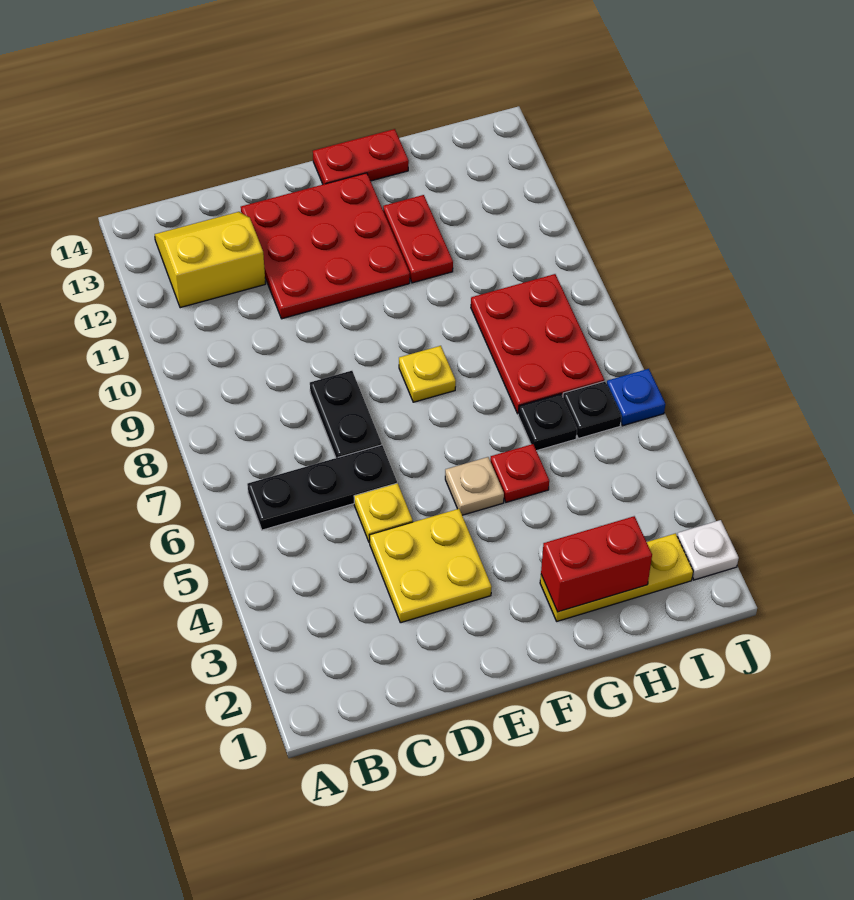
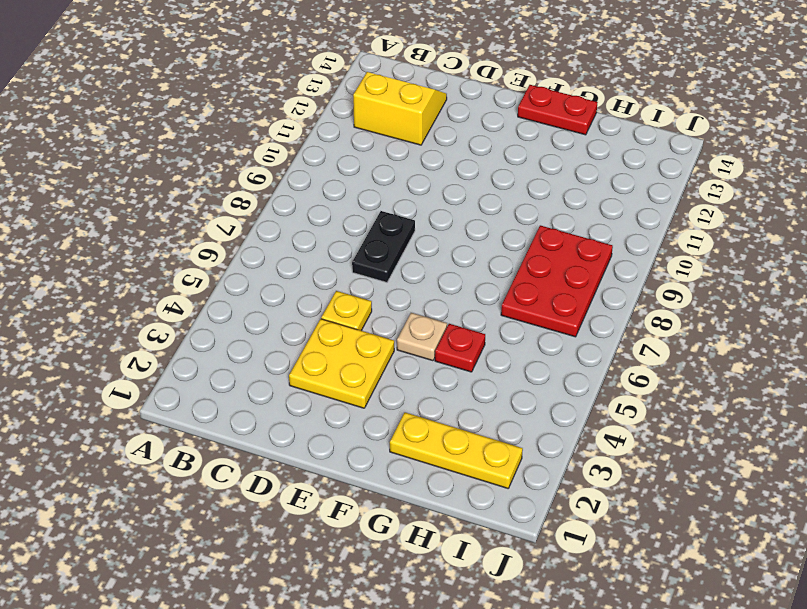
none -> black 1x3 plate [247,445,397,530]
none -> red 3x3 plate [241,173,410,319]
none -> yellow 1x1 plate [399,346,456,402]

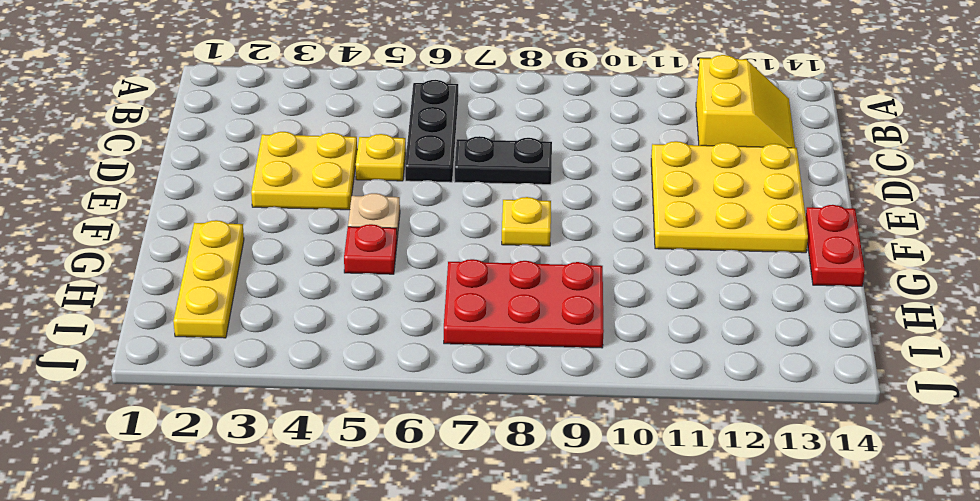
yellow 3x3 plate [651,141,808,253] -> red 3x3 plate [241,173,410,319]
none -> red 1x2 plate [383,195,453,283]
none -> black 1x1 plate [518,394,577,451]
none -> black 1x1 plate [563,381,621,438]

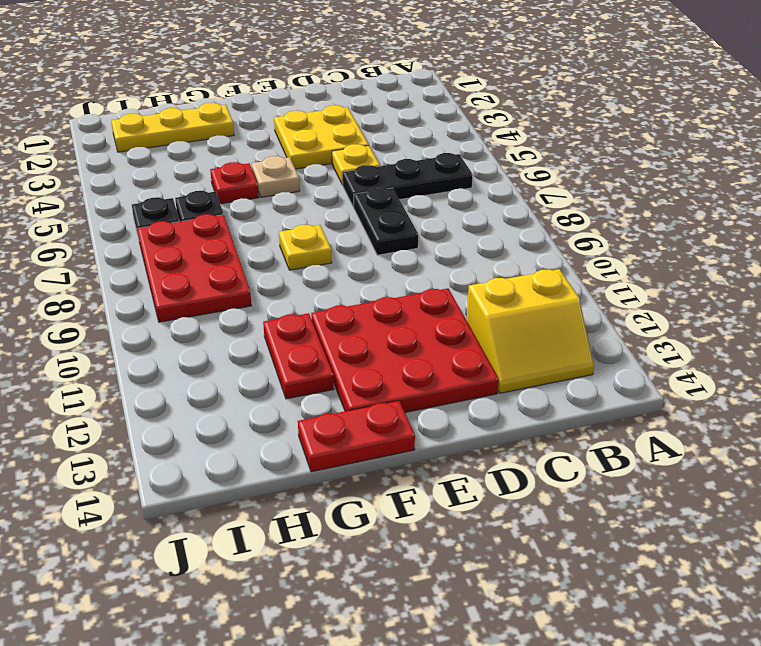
none -> white 1x1 plate [677,520,739,580]
none -> blue 1x1 plate [607,369,665,426]
none -> red 1x2 brick [541,516,652,612]

